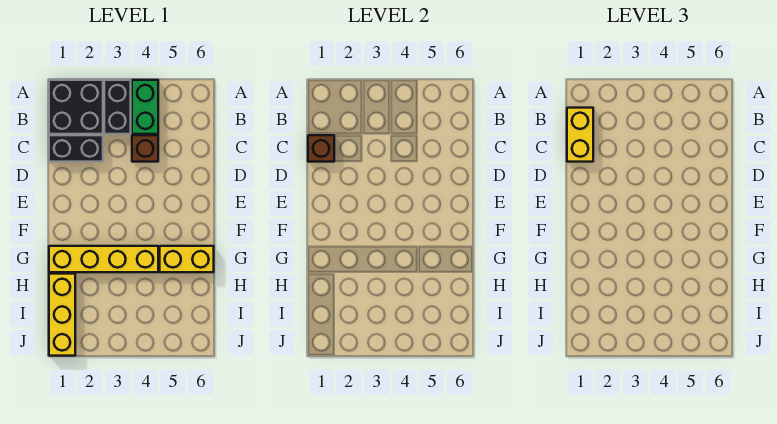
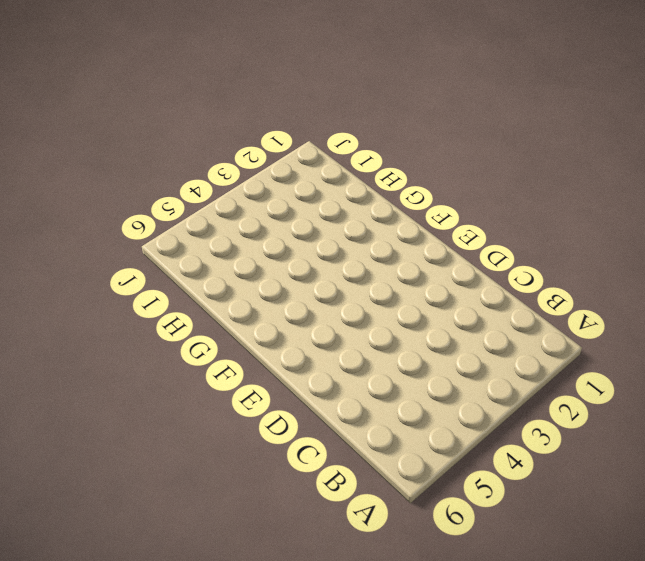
none -> black 2x2 brick [49,80,103,134]
none -> black 1x2 brick [104,80,131,134]

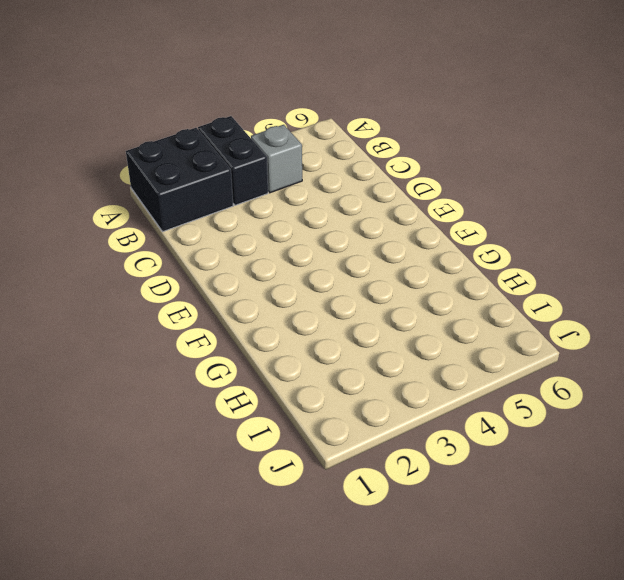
grey 1x1 brick [251,125,302,193] -> green 1x2 brick [132,80,158,134]
none -> black 1x2 brick [49,135,103,162]
none -> brown 1x1 brick [132,135,158,162]

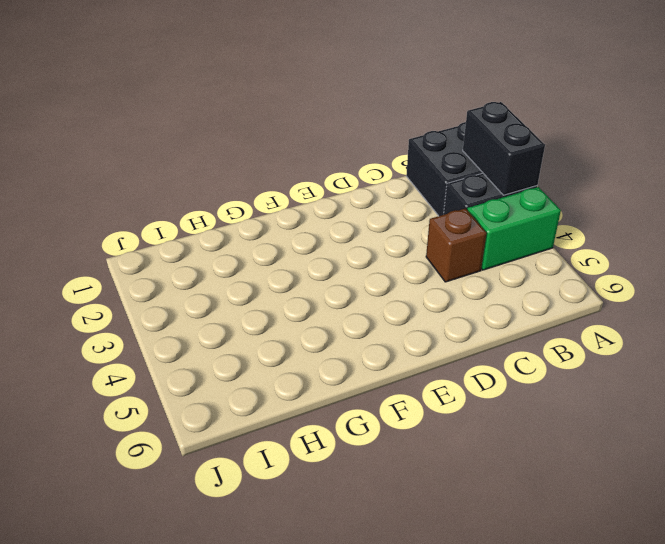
black 1x2 brick [463,102,545,195] -> black 1x2 brick moved to [49,135,103,162]
none -> yellow 1x4 brick [49,246,158,272]
none -> yellow 1x2 brick [160,246,214,272]

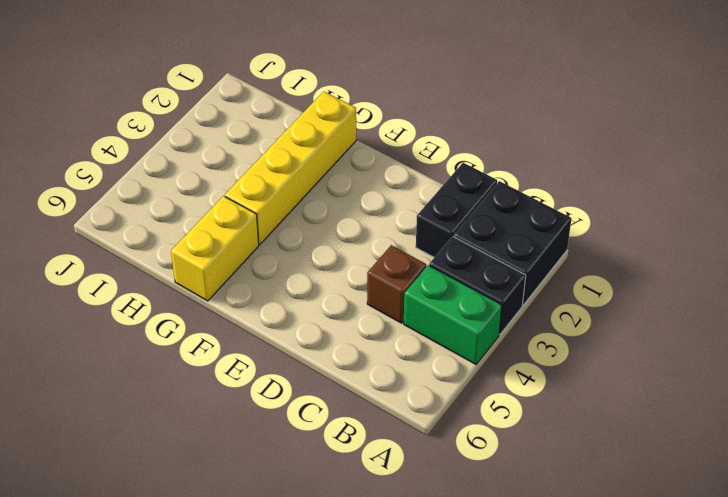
none -> yellow 1x3 brick [49,274,75,356]
none -> brown 1x1 brick [308,135,334,162]

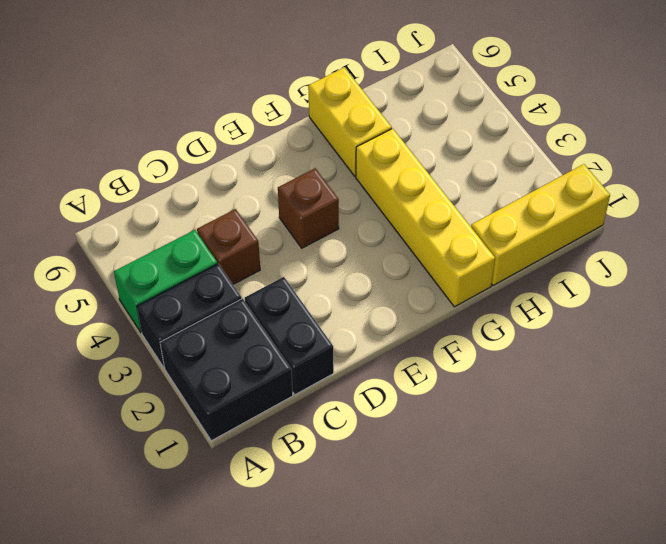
brown 1x1 brick [278,168,339,248] -> brown 1x1 brick moved to [308,135,334,162]
none -> yellow 1x2 brick [567,108,593,162]

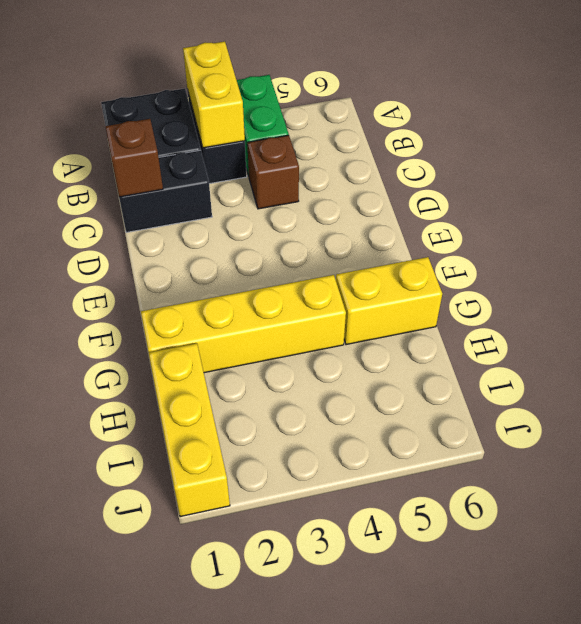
yellow 1x2 brick [183,41,245,148] -> yellow 1x2 brick moved to [567,108,593,162]

